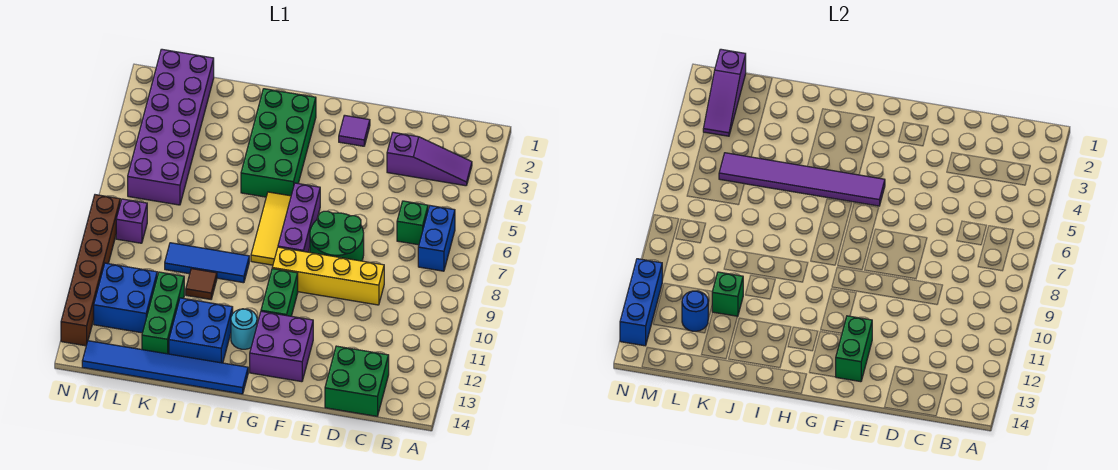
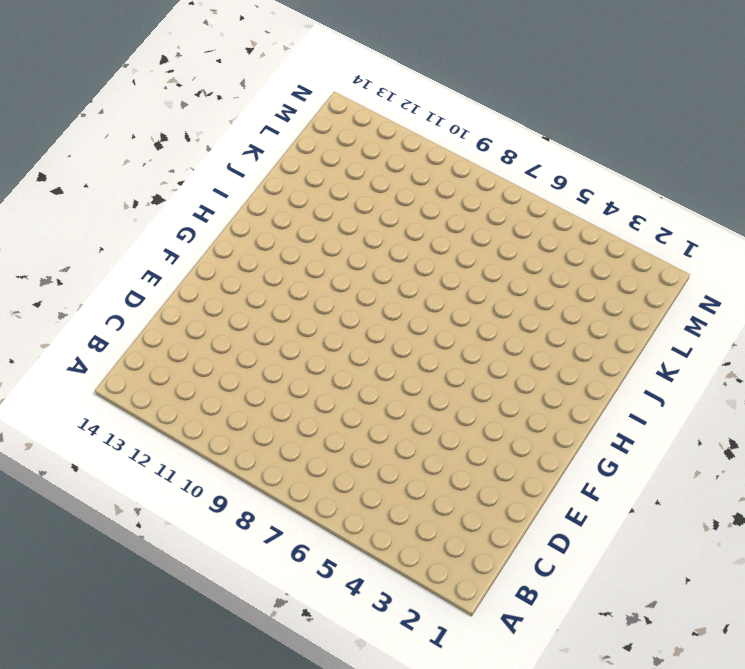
none -> purple 1x3 slope [387,132,472,186]
none -> blue 1x2 brick [418,206,455,271]
none -> green 1x1 brick [397,201,428,245]

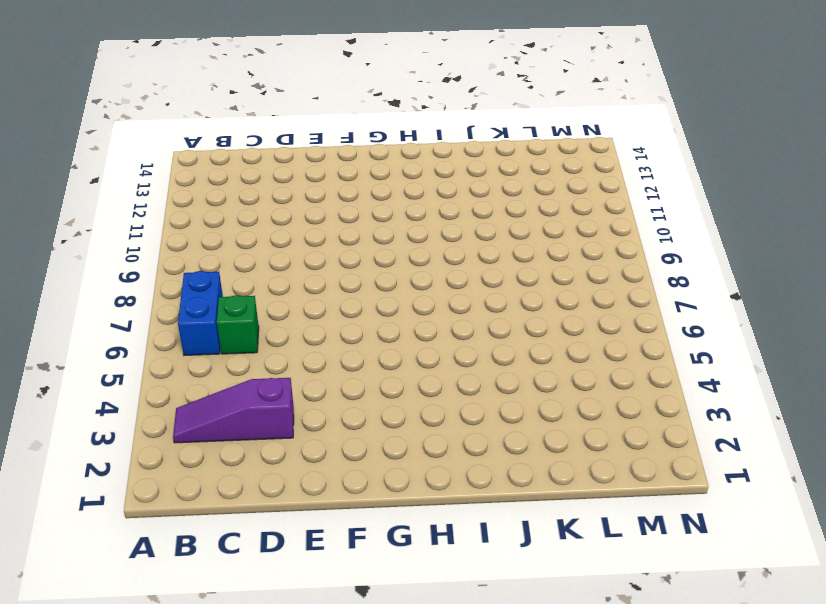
none -> green 2x2 brick [325,346,389,416]
none -> yellow 1x4 brick [272,247,384,305]
none -> green 2x2 round brick [310,211,364,261]

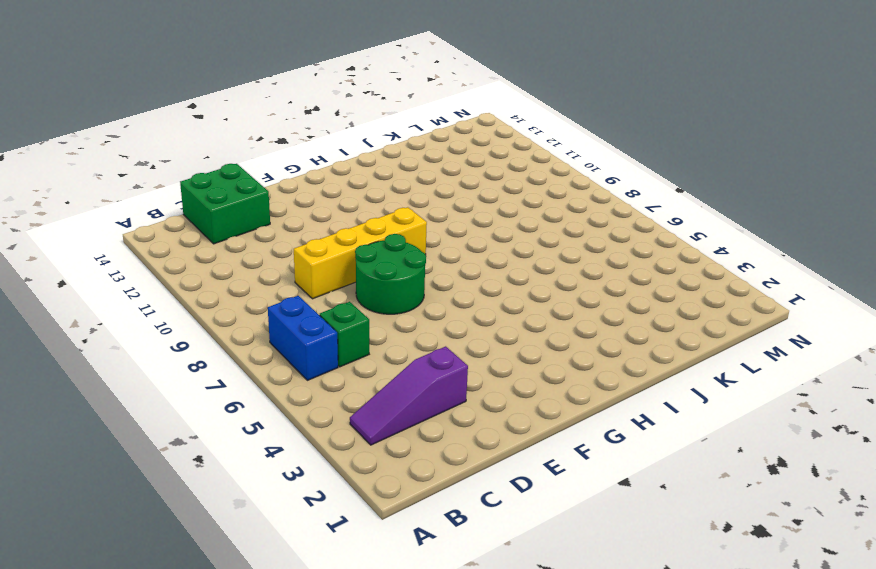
none -> purple 1x1 tile [339,115,370,146]
none -> purple 2x2 brick [250,311,313,382]
none -> purple 1x3 brick [278,183,320,252]

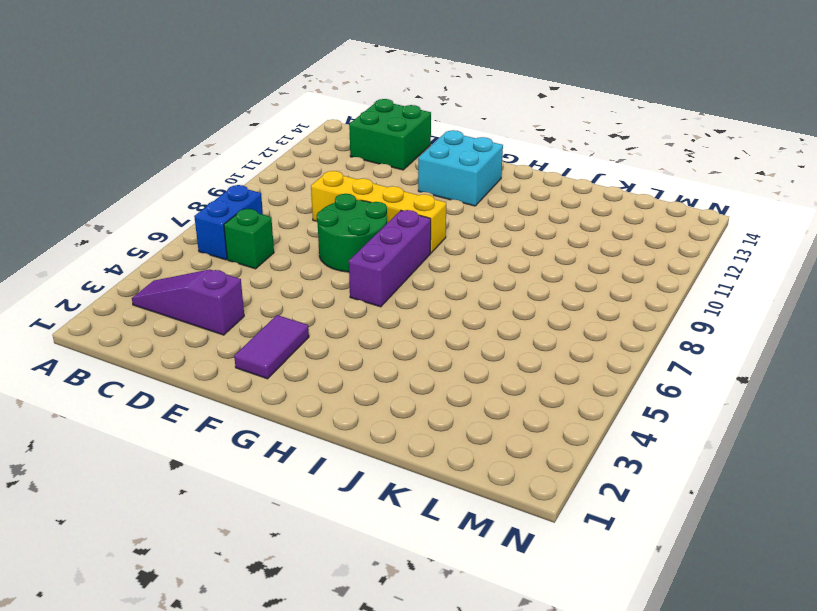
purple 1x2 tile [234,315,309,379] -> purple 1x1 tile [339,115,370,146]
cyan 2x2 brick [418,130,503,206] -> purple 2x2 brick [250,311,313,382]
none -> green 1x2 brick [261,269,298,316]
none -> green 2x4 brick [241,89,316,197]
none -> yellow 1x3 tile [251,192,291,265]

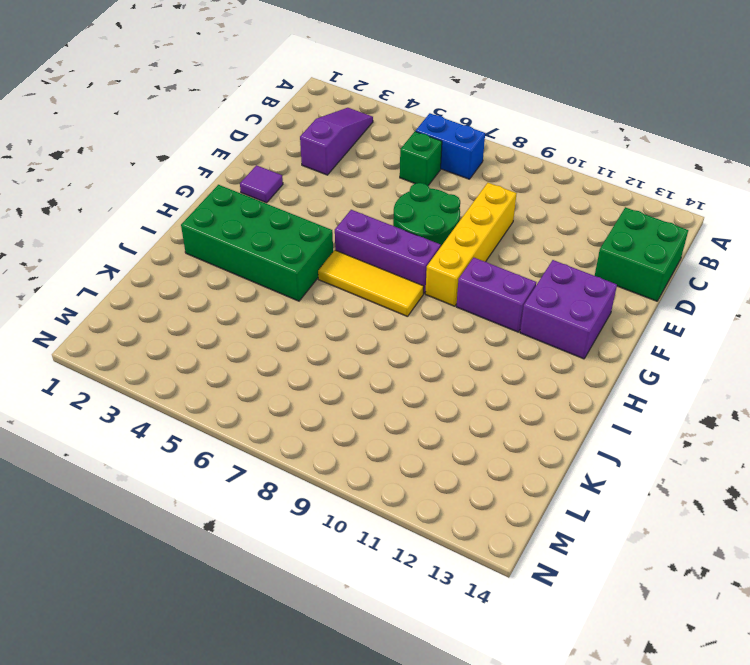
purple 1x2 brick [456,258,536,332] -> green 1x2 brick [261,269,298,316]
none -> cyan 1x1 round brick [231,309,257,349]
none -> blue 1x6 tile [82,341,248,394]
none -> blue 1x3 tile [165,243,249,283]

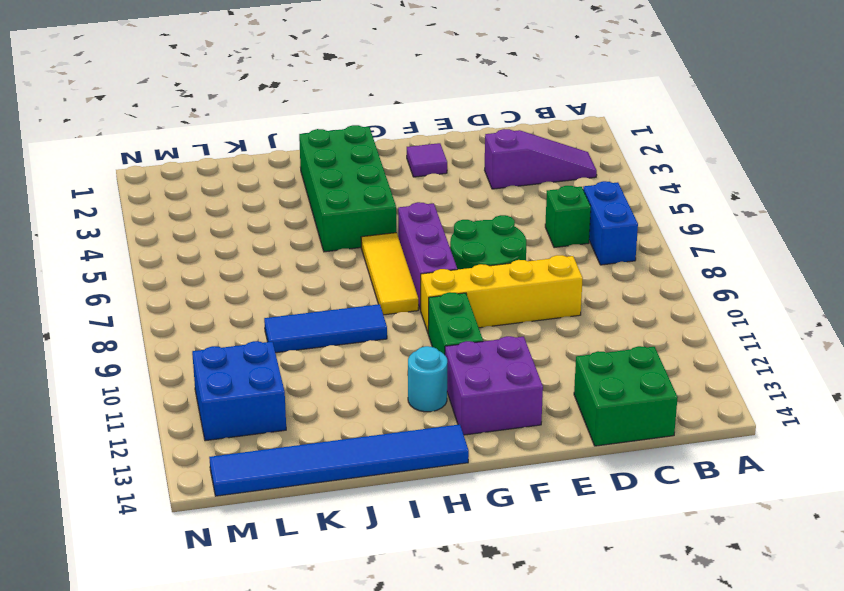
none -> blue 2x2 brick [169,298,233,363]
none -> brown 1x1 tile [186,269,217,299]
none -> green 1x3 brick [142,272,184,354]

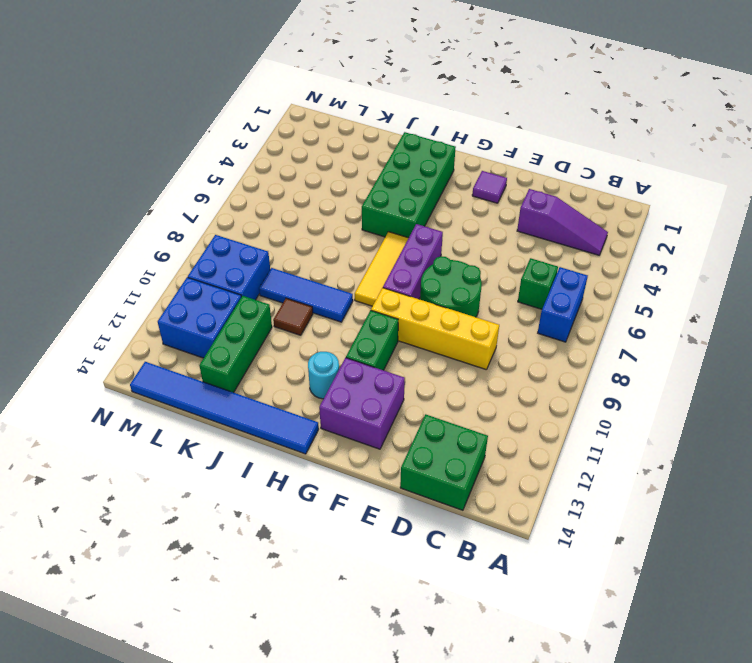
blue 2x2 brick [188,235,270,300] -> blue 2x2 brick moved to [169,298,233,363]
none -> purple 2x6 brick [128,49,214,205]
none -> purple 1x1 brick [116,199,147,243]
none -> brown 1x6 brick [61,195,120,346]

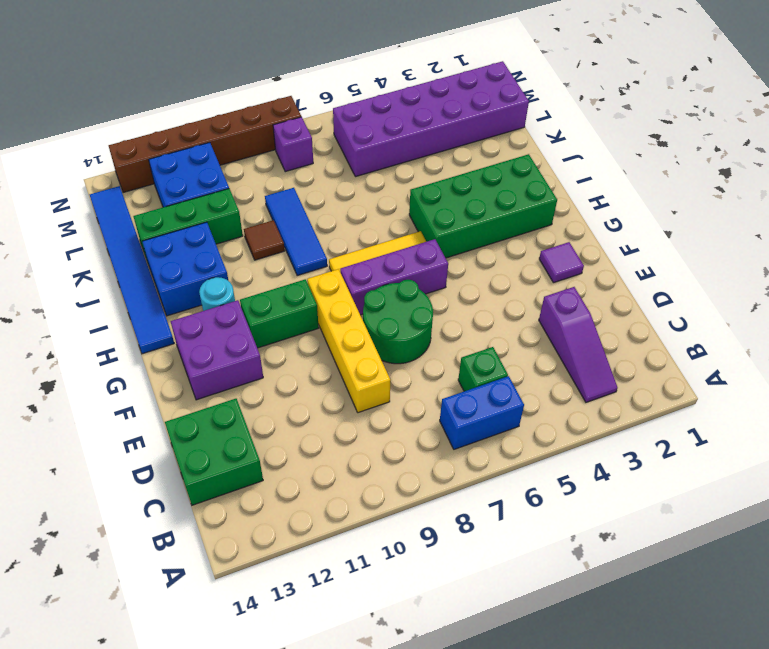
none -> green 1x2 brick [836,316,872,382]
none -> purple 1x6 tile [719,153,885,206]
none -> green 1x1 brick [712,272,743,317]

